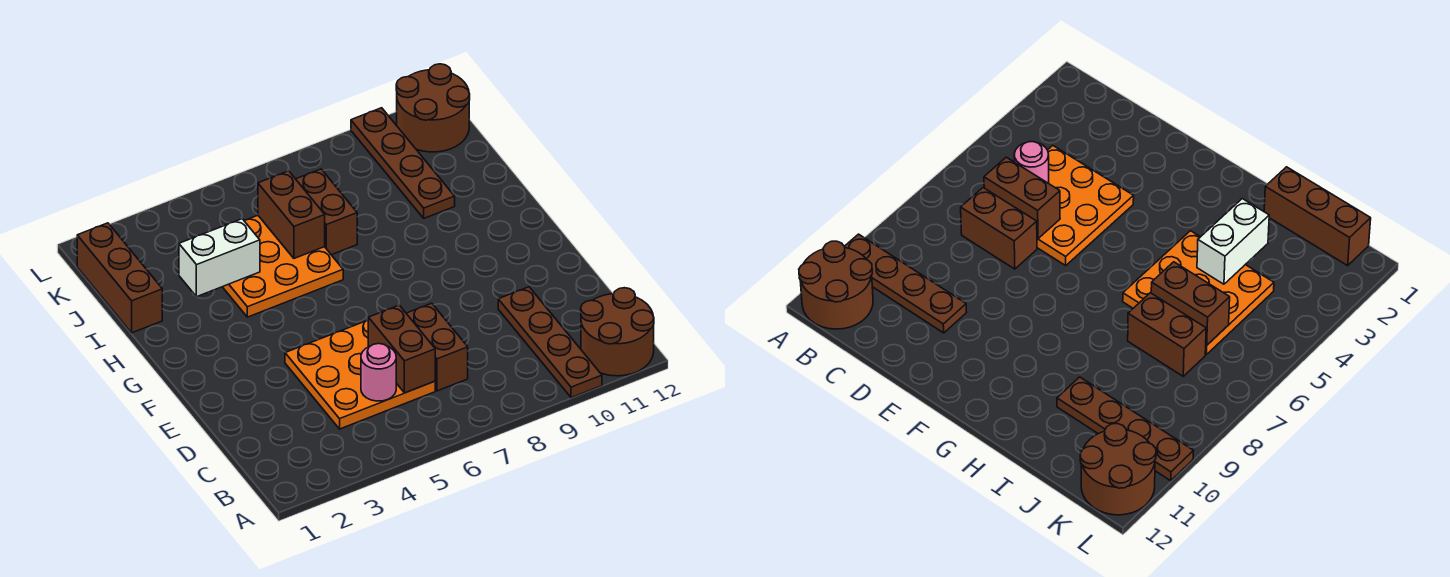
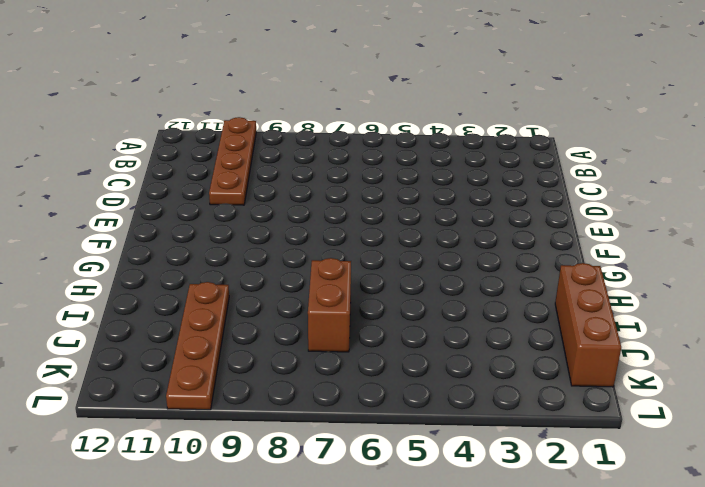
none -> brown 2x2 round brick [581,288,654,376]
none -> orange 3x3 plate [285,320,435,429]
none -> brown 1x2 brick [406,303,468,391]

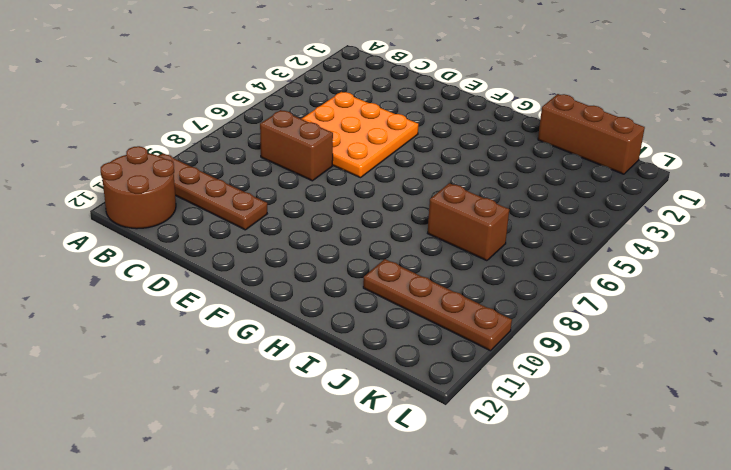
none -> orange 3x3 plate [223,216,343,317]
none -> brown 2x2 round brick [396,64,470,152]
none -> pink 1x1 round brick [361,343,396,401]

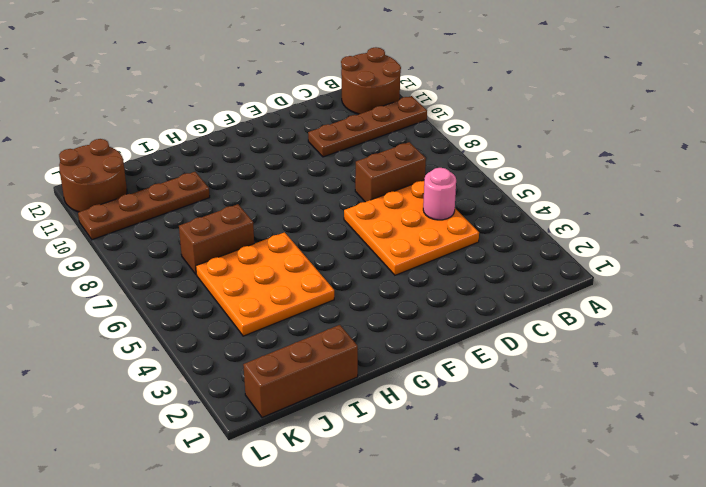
none -> brown 1x2 brick [368,305,435,393]
none -> white 1x2 brick [179,219,260,297]
none -> brown 1x2 brick [258,171,325,258]

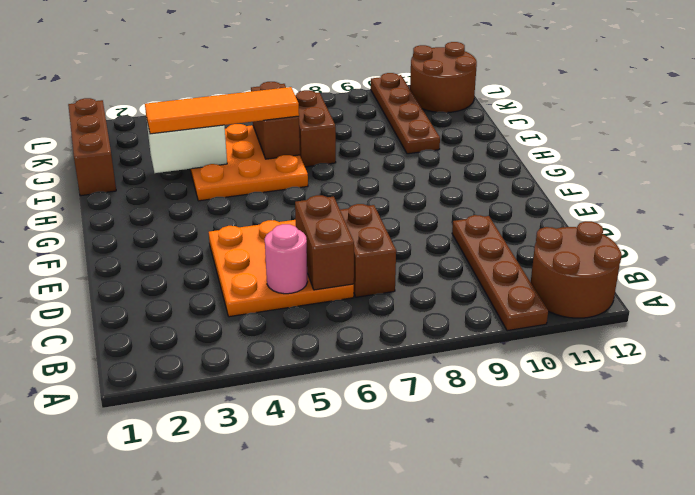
orange 1x4 tile [145,87,299,134] -> none

